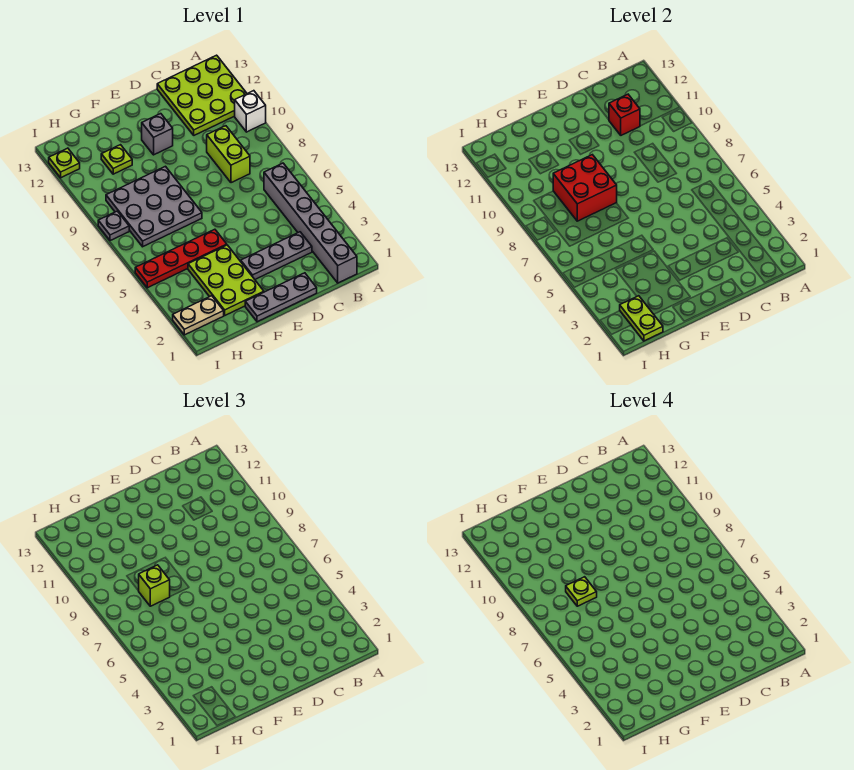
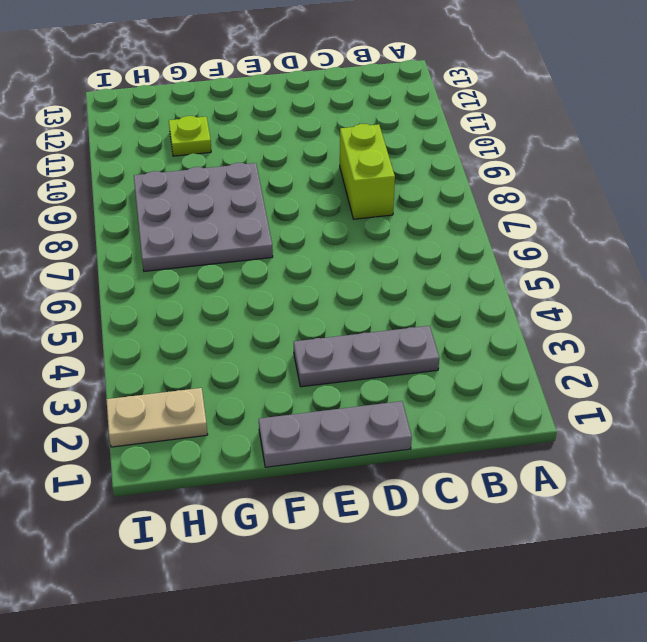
none -> white 1x1 brick [235,91,266,132]
none -> lime 3x3 plate [157,55,247,135]
none -> grey 1x6 brick [264,163,357,283]

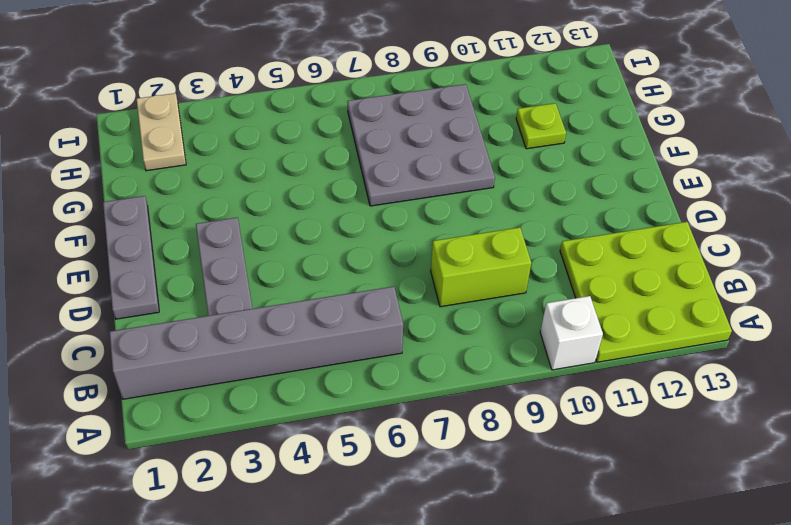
none -> grey 1x1 brick [142,114,173,155]
none -> lime 2x3 plate [188,245,264,315]
none -> red 1x4 plate [135,229,227,288]

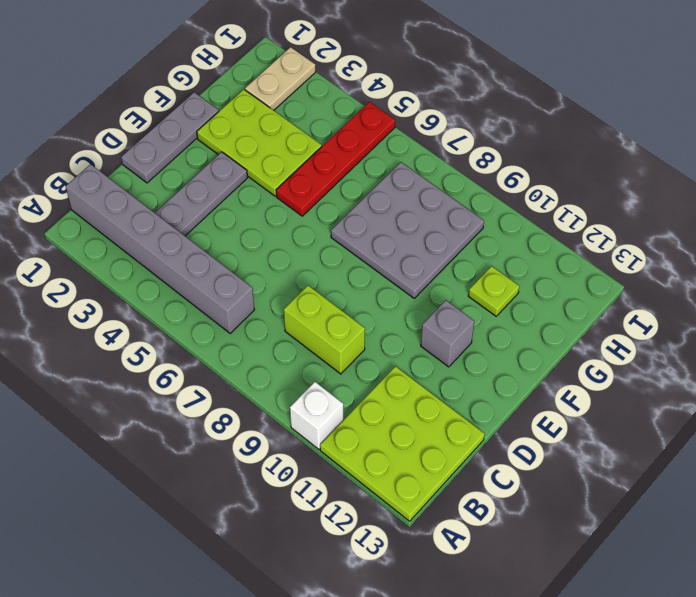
none -> grey 1x1 plate [98,211,129,241]
none -> lime 1x1 plate [49,148,80,178]
none -> red 1x1 brick [609,94,640,135]

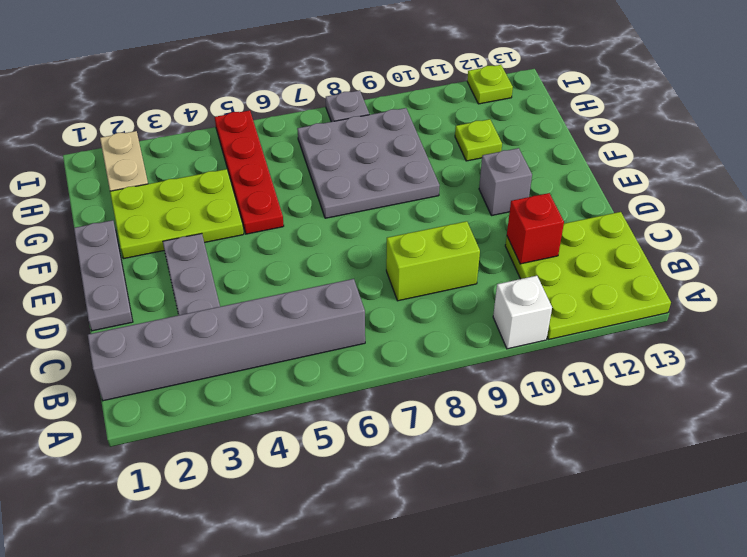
none -> red 2x2 brick [553,155,617,221]
none -> lime 1x2 plate [620,296,663,341]
none -> lime 1x1 brick [139,565,170,606]

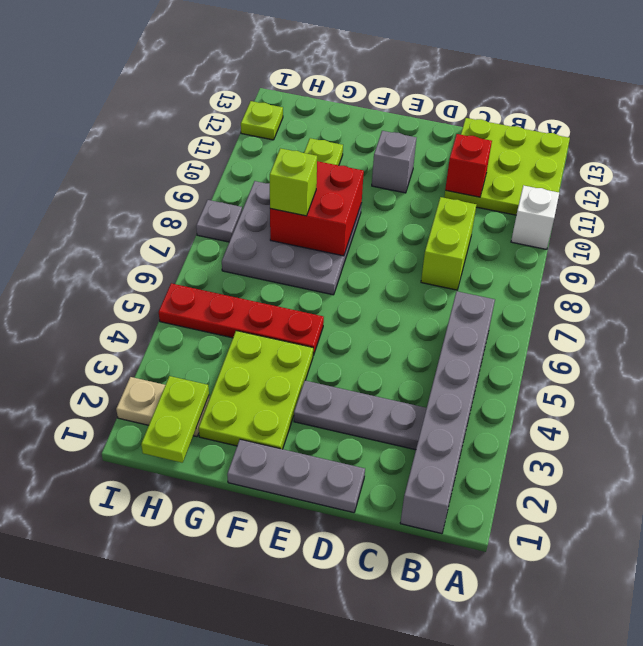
none -> lime 1x1 plate [566,577,597,606]

